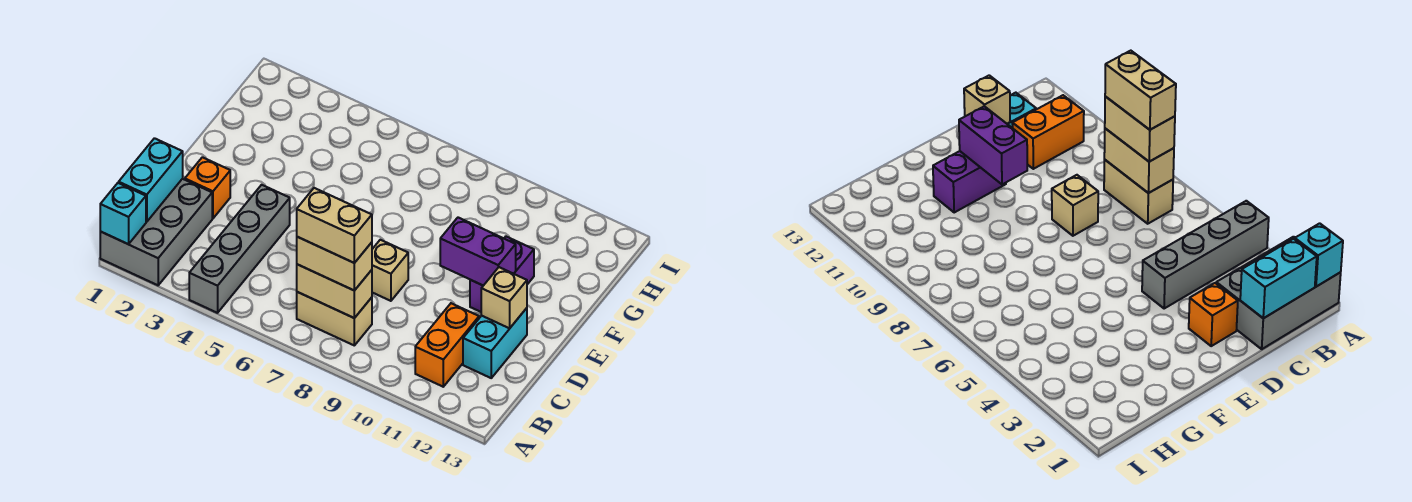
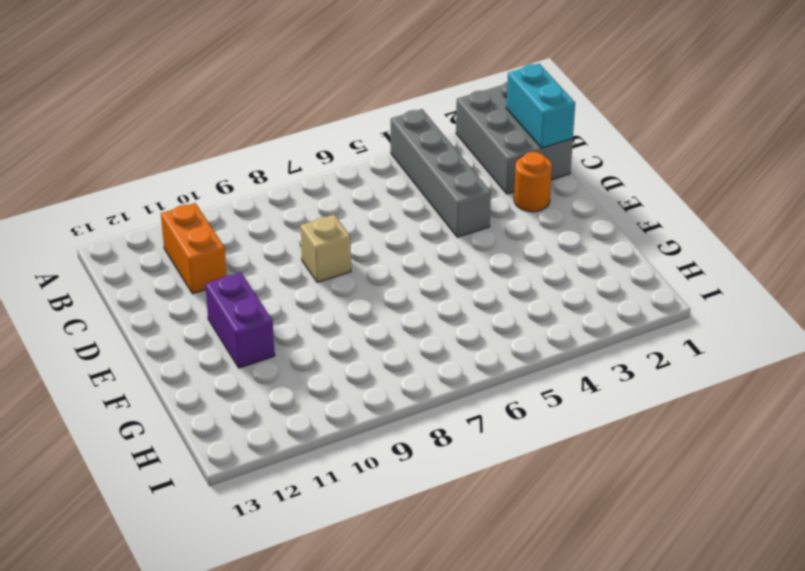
orange 1x1 round brick [514,152,552,212] -> orange 1x1 brick [185,157,230,218]
none -> tan 1x2 brick [297,292,372,345]
none -> cyan 1x2 brick [463,308,527,378]
none -> cyan 1x1 brick [100,183,146,244]

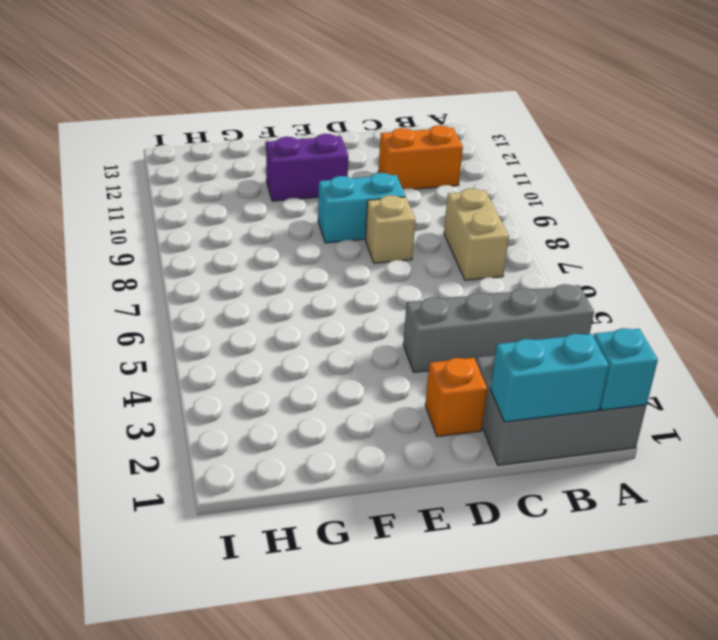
cyan 1x2 brick [318,173,405,243] -> cyan 1x2 brick moved to [463,308,527,378]
none -> tan 1x2 brick [297,264,372,318]
none -> tan 1x1 brick [481,267,527,328]
none -> purple 1x2 brick [440,218,516,286]

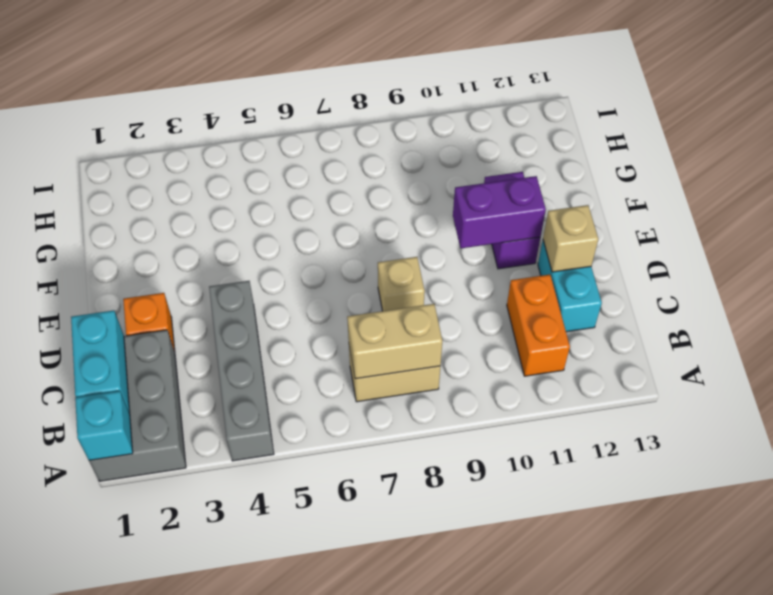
none -> tan 1x2 brick [297,237,372,291]
none -> tan 1x2 brick [297,188,372,263]

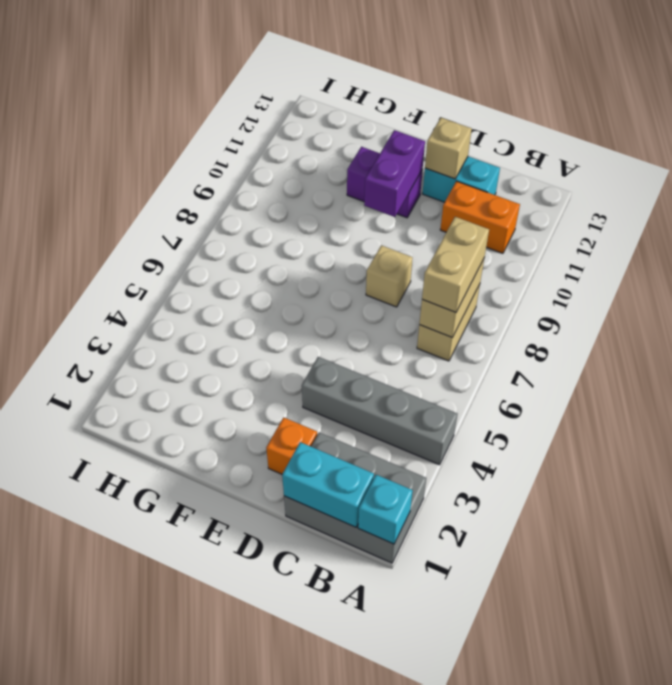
none -> tan 1x2 brick [297,188,372,263]

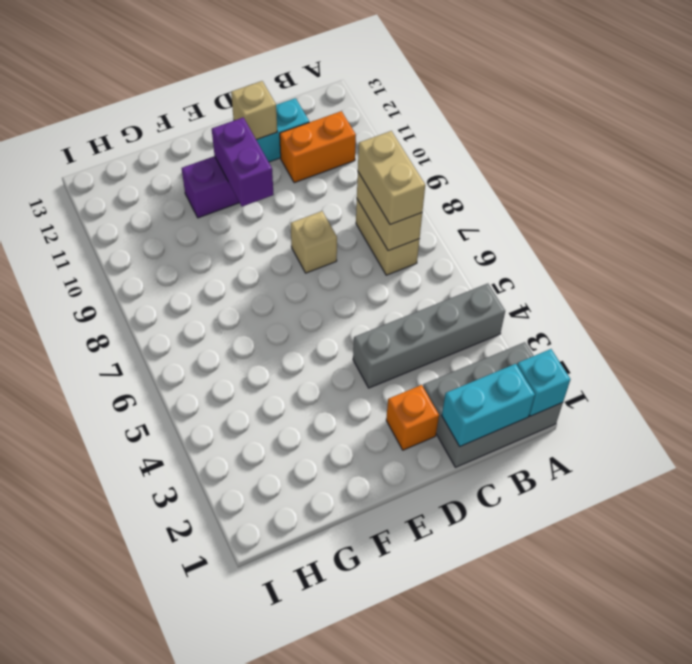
none -> tan 1x2 brick [297,188,372,263]

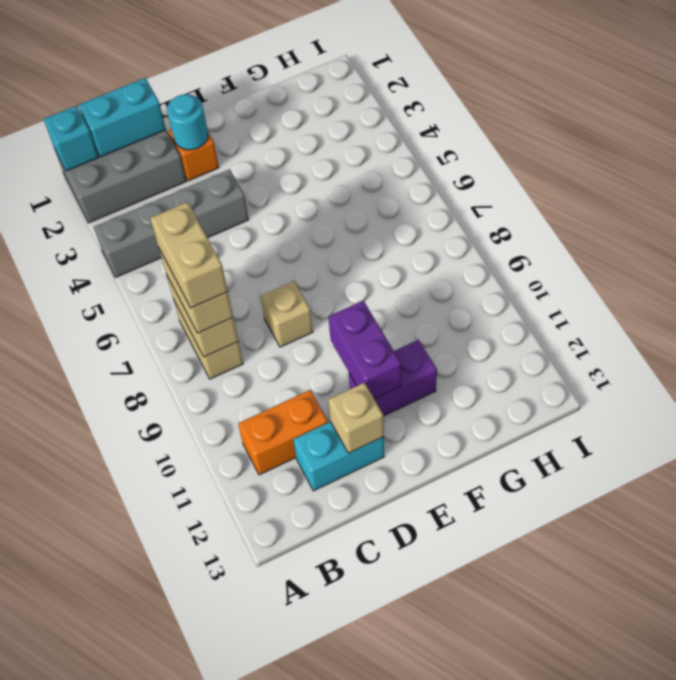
cyan 1x1 round brick [167,94,208,150] -> none

